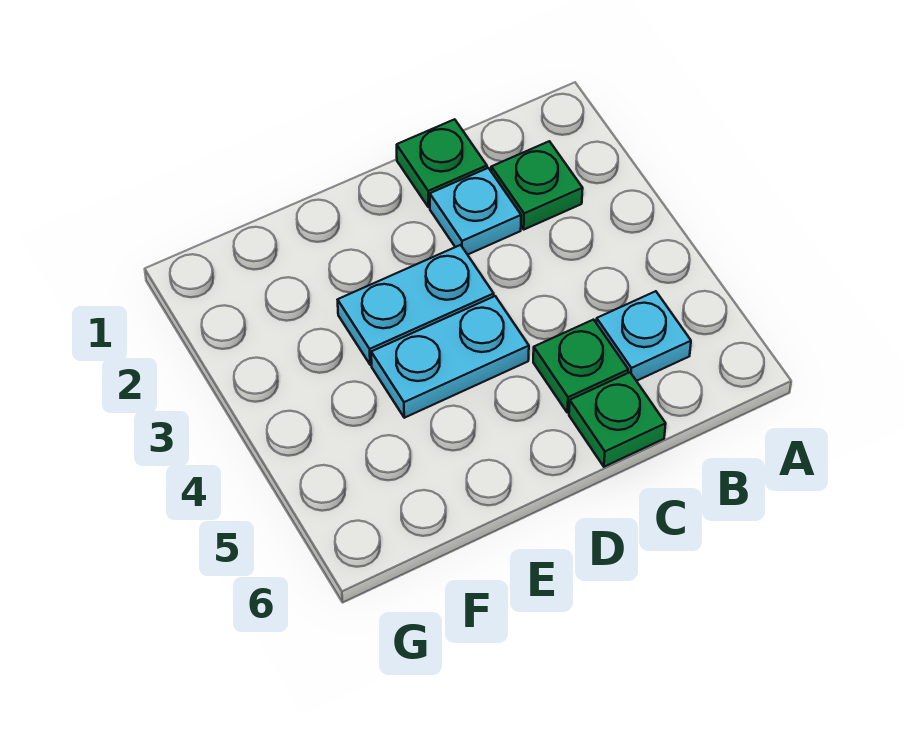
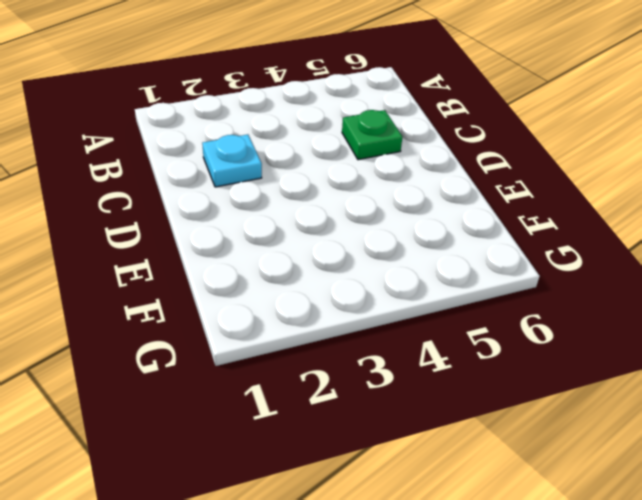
none -> green 1x1 plate [491,141,583,229]
none -> cyan 1x1 plate [596,291,691,381]

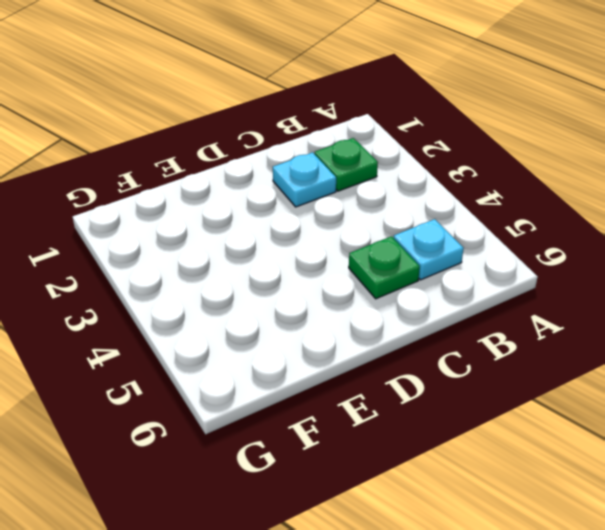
none -> green 1x1 plate [397,119,487,207]
none -> green 1x1 plate [569,372,666,467]

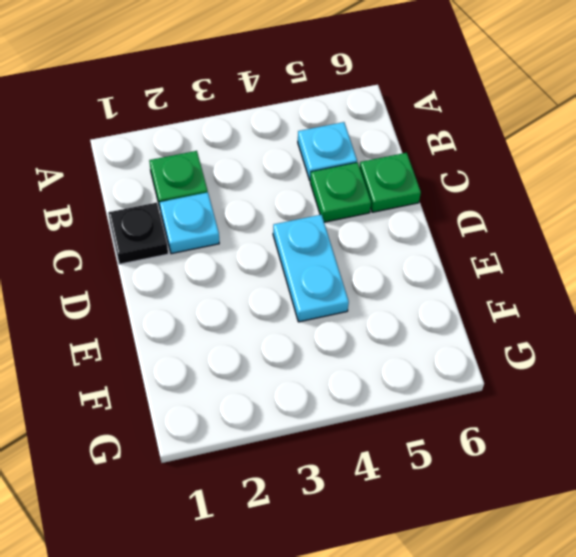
black 1x1 plate [108,203,168,264] -> green 1x1 plate [397,119,487,207]
none -> cyan 1x2 plate [338,245,494,365]

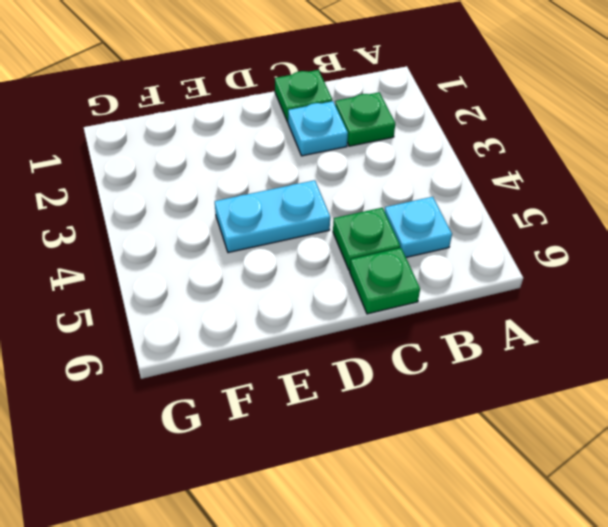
none -> cyan 1x2 plate [338,245,494,365]

